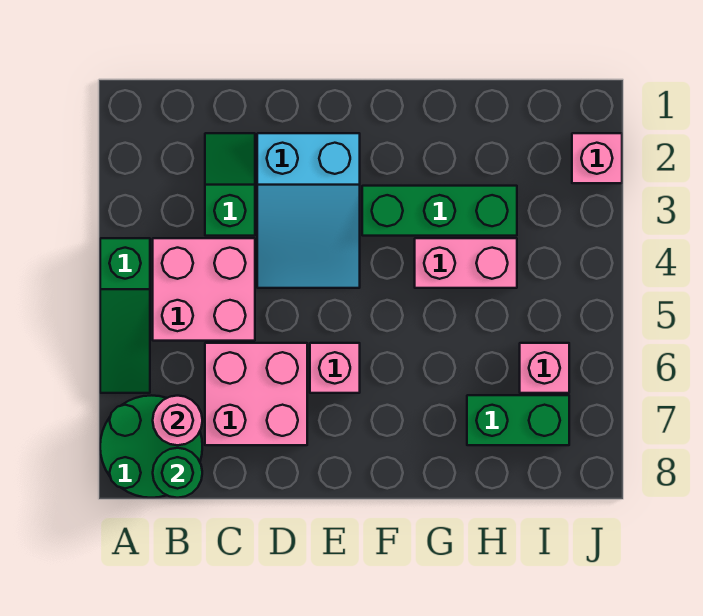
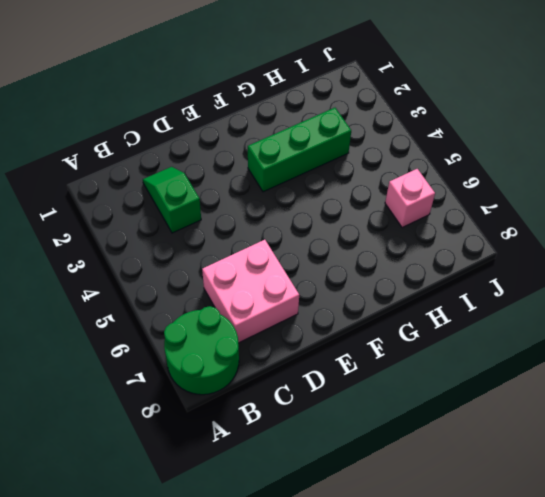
none -> green 1x3 slope [100,238,150,393]
none -> pink 2x2 brick [153,238,255,341]
none -> cyan 2x3 slope [257,133,360,288]

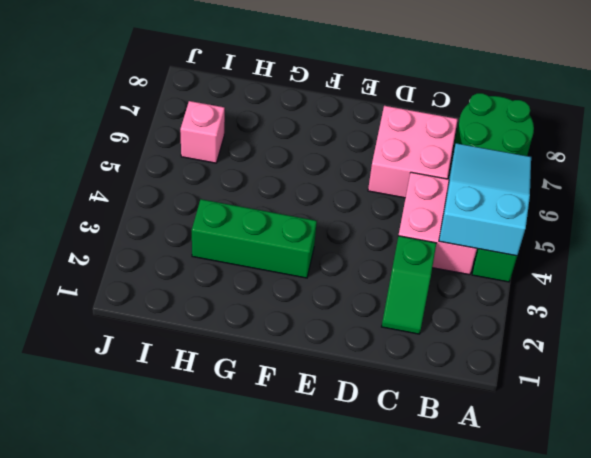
cyan 2x3 slope [439,143,531,256] -> cyan 2x3 slope moved to [257,133,360,288]
none -> pink 1x1 brick [310,343,360,393]
none -> pink 1x2 brick [415,238,517,288]
none -> green 1x2 brick [467,395,569,445]

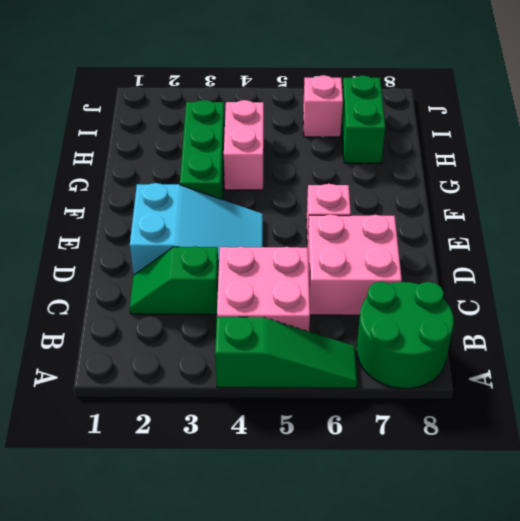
none -> pink 1x1 brick [572,133,622,183]
none -> pink 1x1 round brick [153,396,202,445]
none -> green 1x1 round brick [153,448,202,498]

